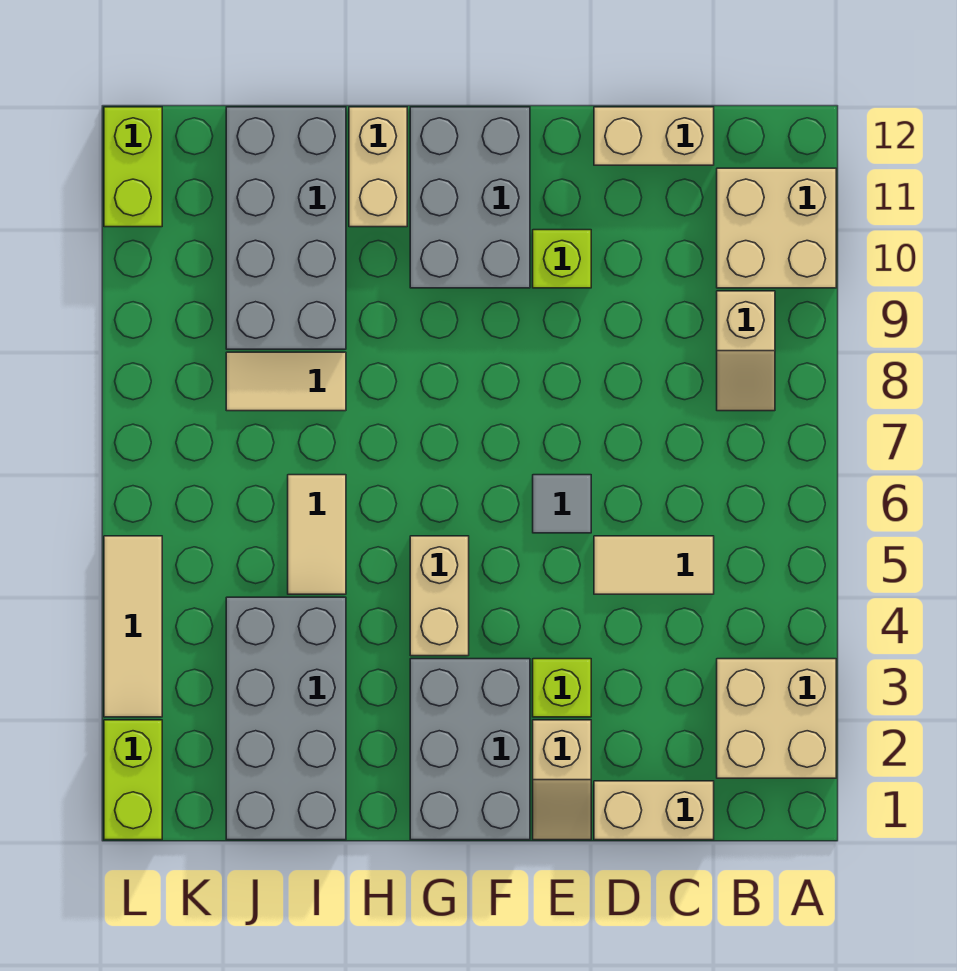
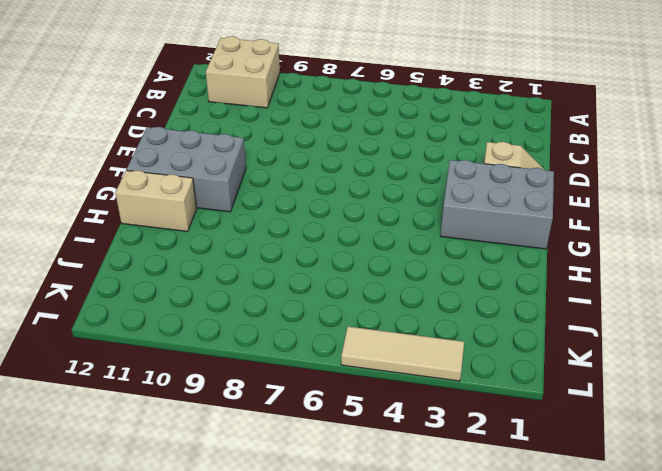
none -> tan 2x2 brick [717,659,836,778]
none -> tan 1x2 slope [717,291,775,411]
none -> tan 1x2 brick [594,781,714,840]

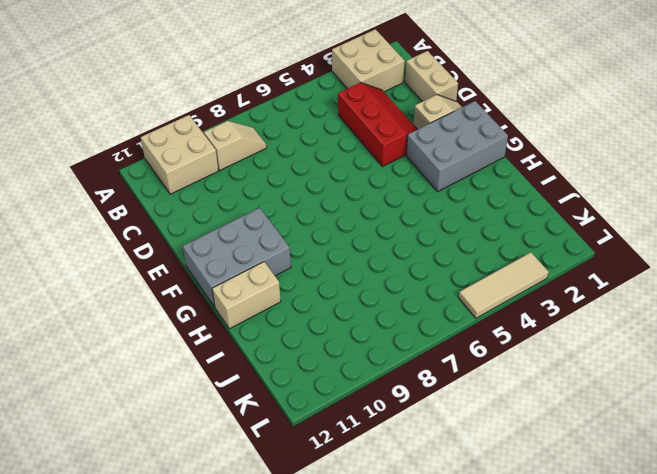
red 2x3 slope [338,82,417,167] -> lime 1x1 brick [533,659,591,717]
none -> tan 1x2 tile [594,536,714,594]
none -> tan 1x2 brick [594,107,714,165]
none -> grey 1x1 tile [533,475,591,533]

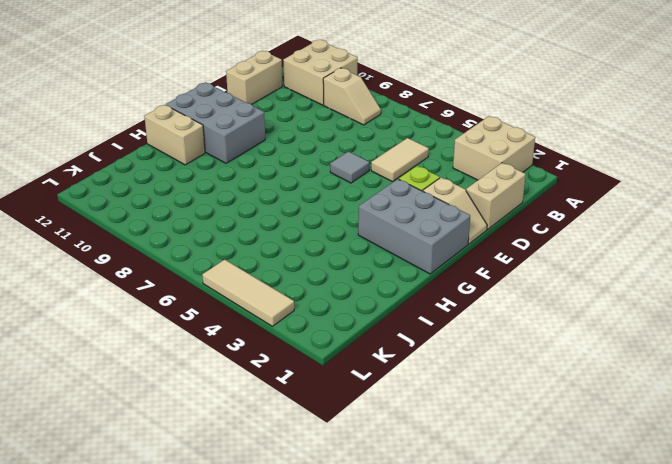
none -> lime 1x1 brick [533,230,591,288]
none -> tan 1x2 brick [410,536,469,656]
none -> grey 2x4 brick [226,597,346,840]

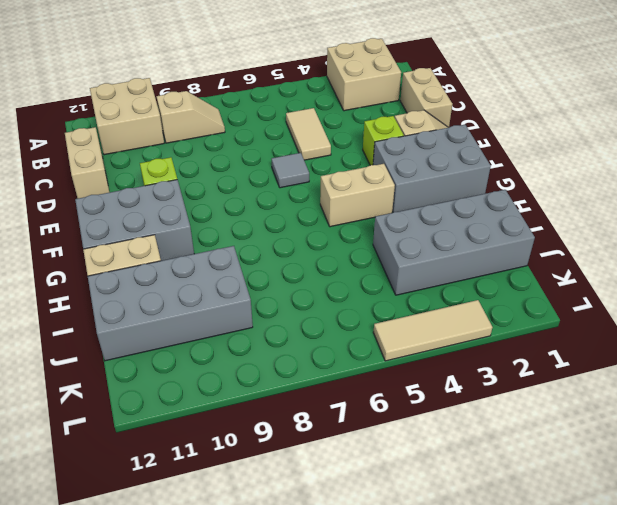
none -> tan 1x2 tile [288,475,346,594]
none -> tan 1x2 tile [226,352,346,411]
none -> lime 1x2 brick [104,720,162,840]

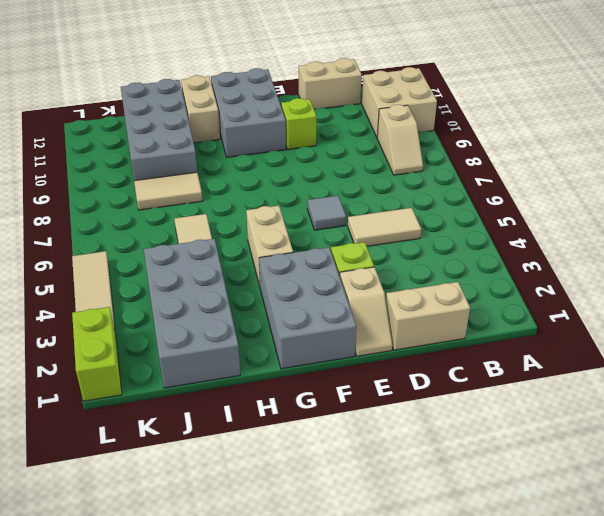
none -> tan 2x2 brick [717,659,836,778]
none -> lime 1x2 brick [104,107,162,227]

